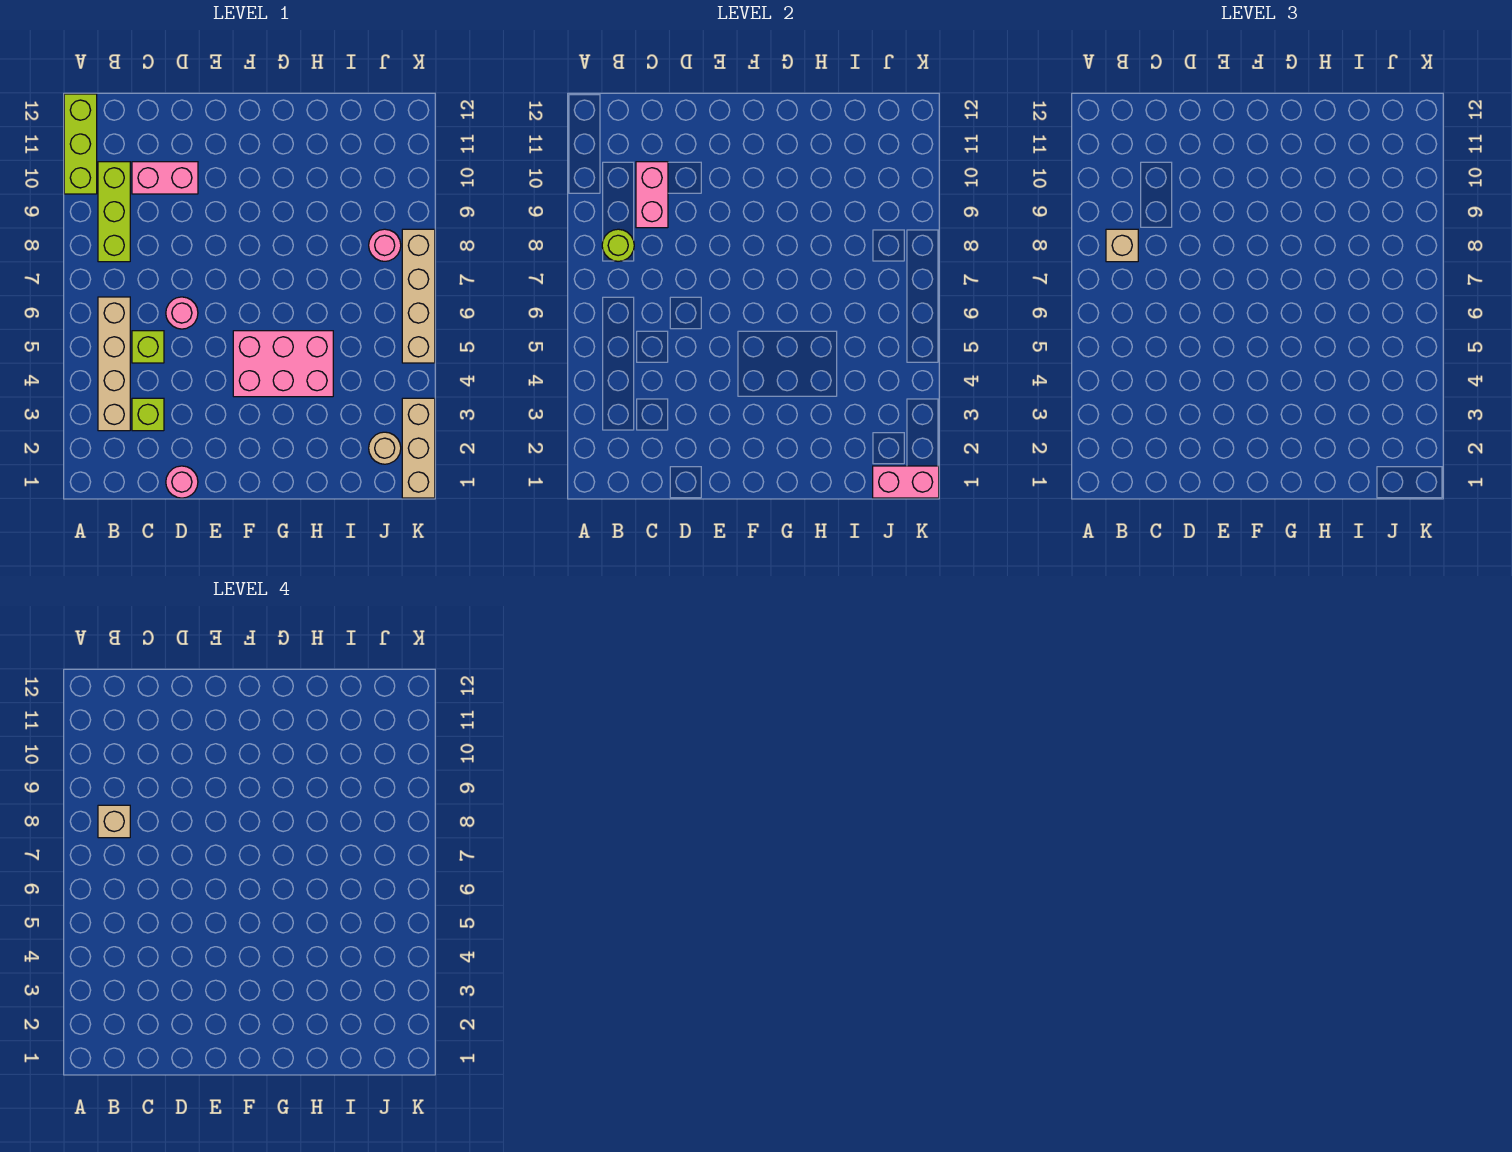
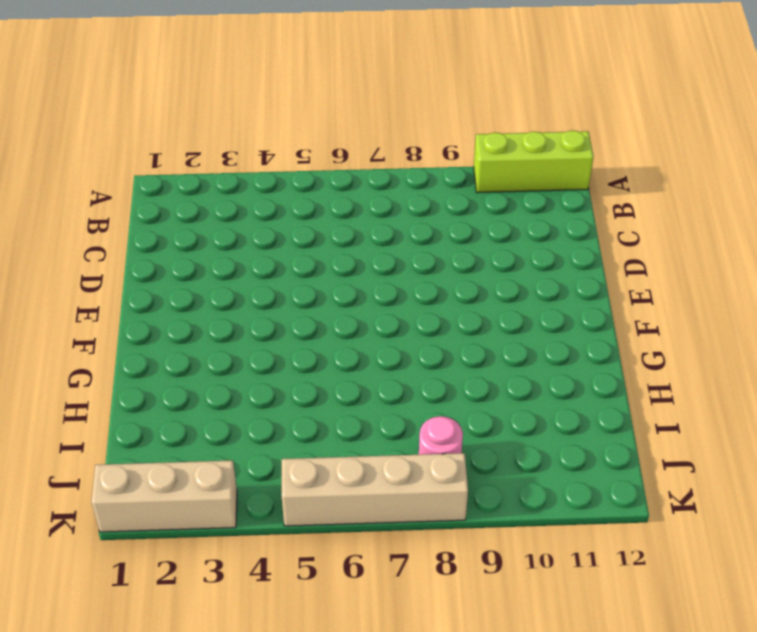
none -> tan 1x4 brick [98,297,130,431]
none -> lime 1x3 brick [98,162,130,262]
none -> lime 1x1 brick [132,398,164,431]

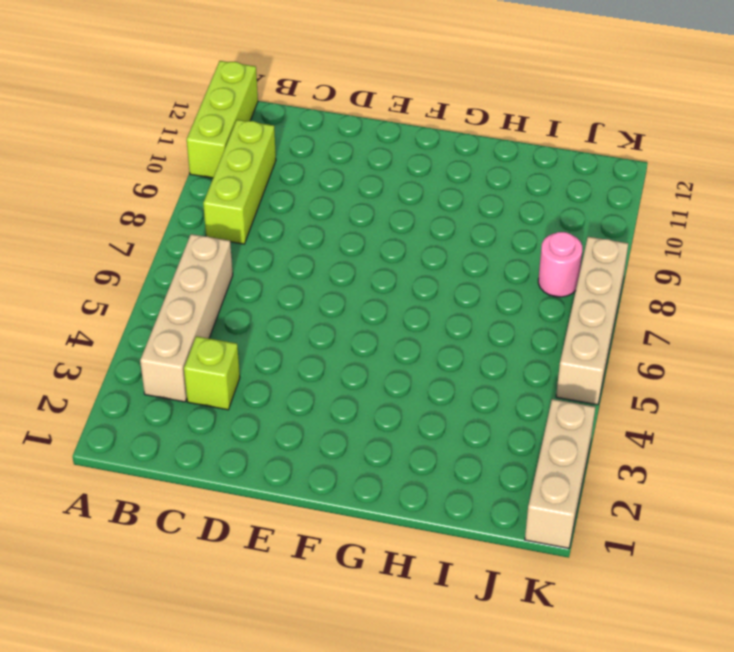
none -> lime 1x1 brick [132,331,164,363]
none -> pink 1x2 brick [132,162,198,194]
none -> pink 1x1 round brick [166,466,198,498]

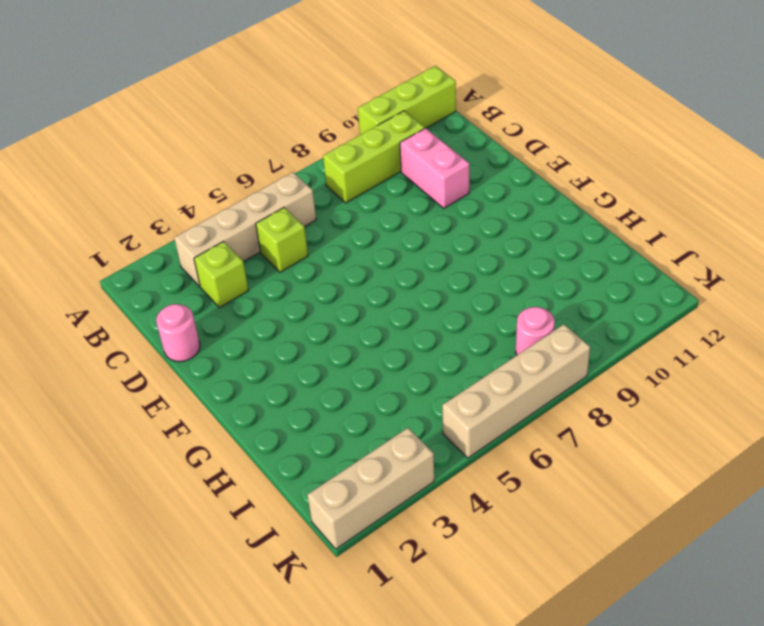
none -> pink 1x1 round brick [166,297,198,329]
none -> pink 2x3 brick [233,331,333,397]
none -> tan 1x1 round brick [369,432,401,464]

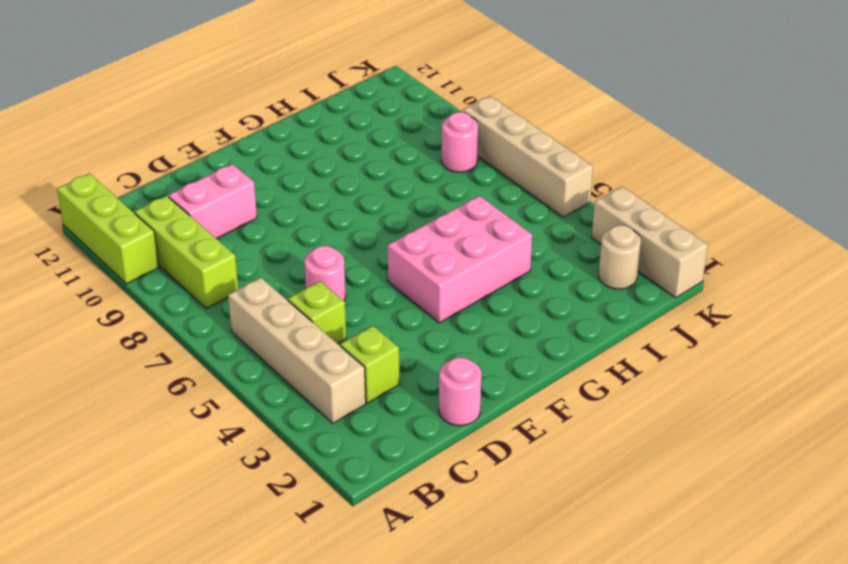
none -> lime 1x1 round brick [602,229,634,261]
none -> pink 1x2 brick [636,162,668,228]
none -> pink 1x2 brick [873,466,939,498]

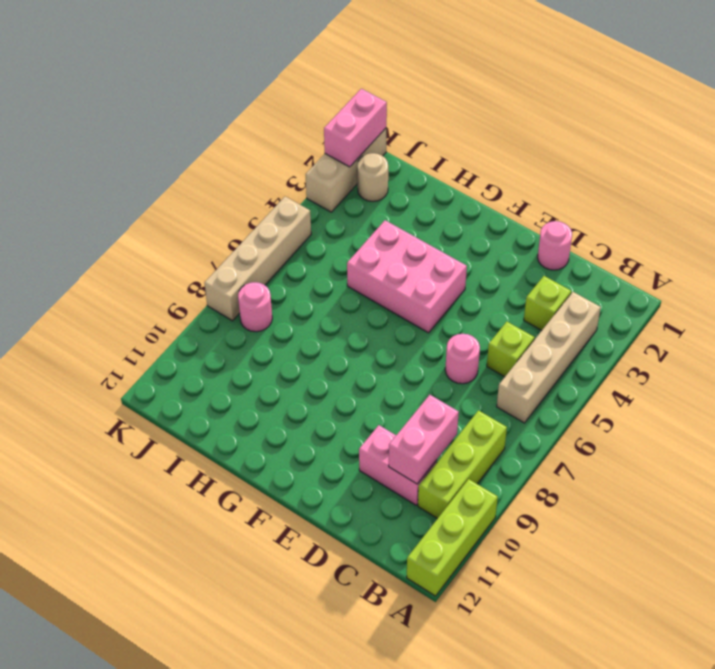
pink 1x2 brick [324,89,387,167] -> pink 1x2 brick turned to [873,466,939,498]
none -> lime 1x1 round brick [602,229,634,261]
none -> tan 1x1 brick [1106,229,1138,262]
none -> tan 1x1 brick [98,805,130,838]

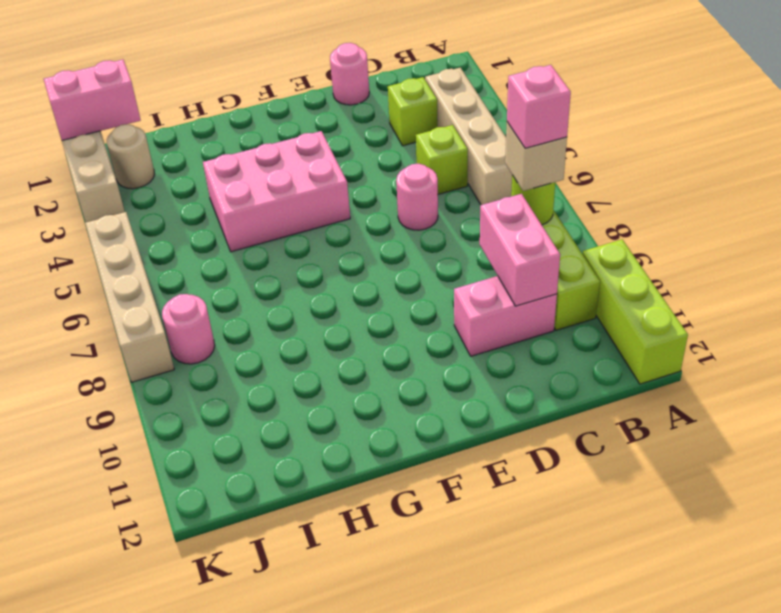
pink 1x1 brick [507,65,571,148] -> tan 1x1 brick [98,805,130,838]

